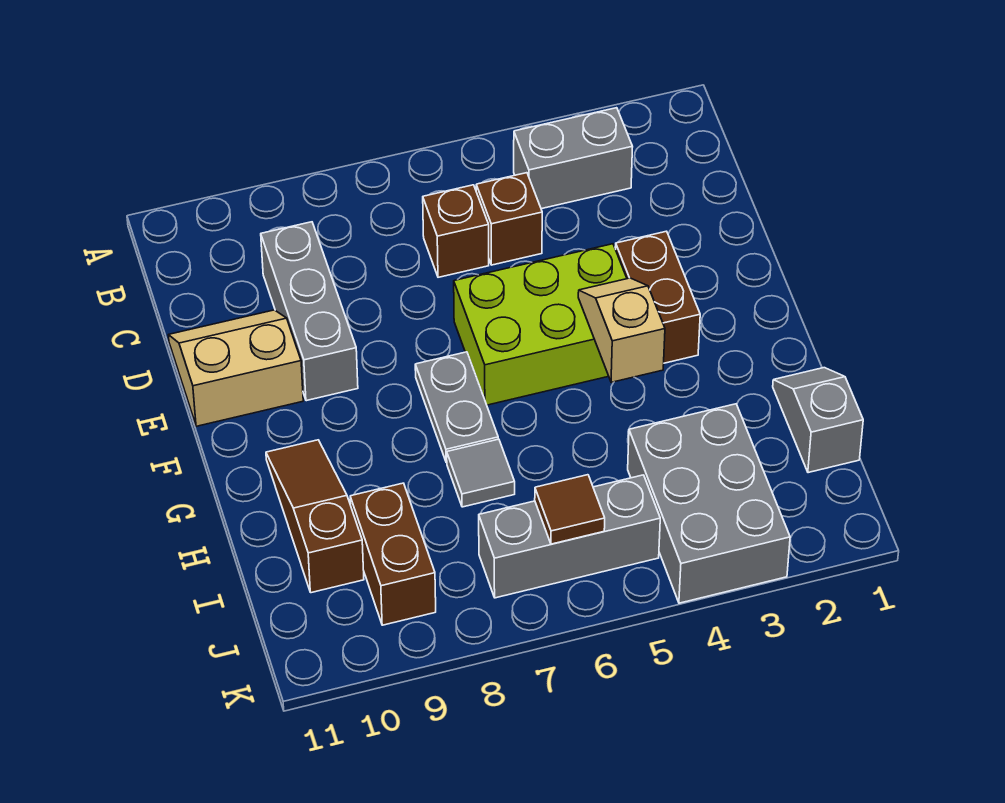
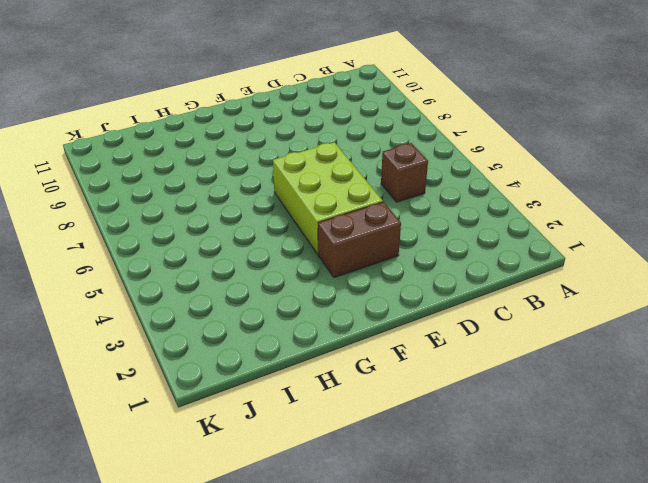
none -> grey 1x2 brick [514,108,633,209]
none -> brown 1x1 brick [423,185,489,277]
none -> grey 1x3 brick [261,222,358,401]

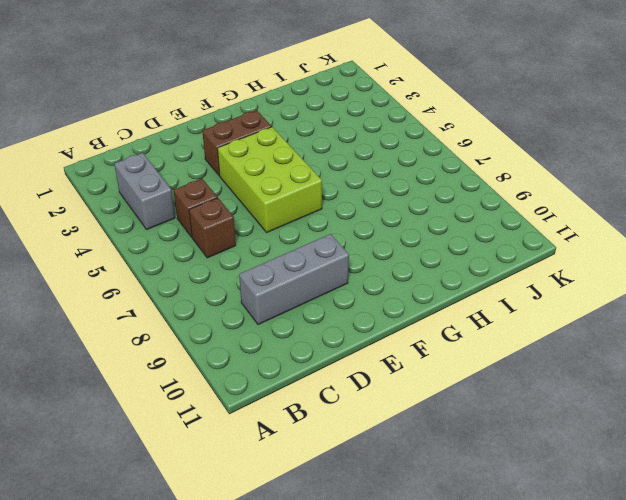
none -> tan 2x2 slope [168,310,303,426]
none -> grey 1x2 plate [415,352,498,462]
none -> brown 1x3 slope [266,440,364,593]

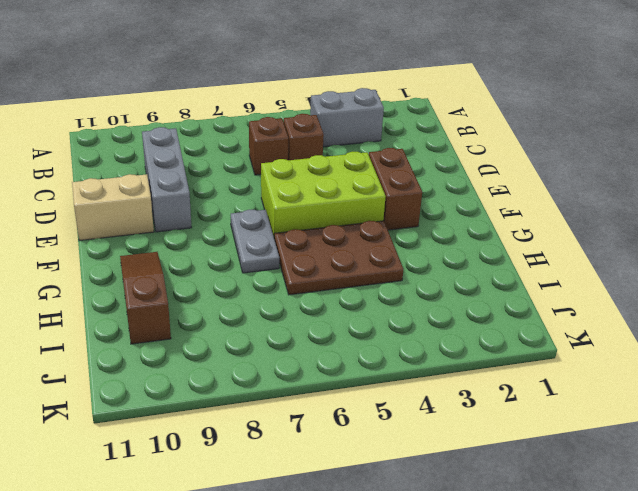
brown 2x3 plate [274,221,403,295] -> none
none -> grey 1x2 slope [773,368,863,473]
none -> grey 1x1 tile [447,439,515,507]
none -> grey 2x3 brick [628,404,790,603]

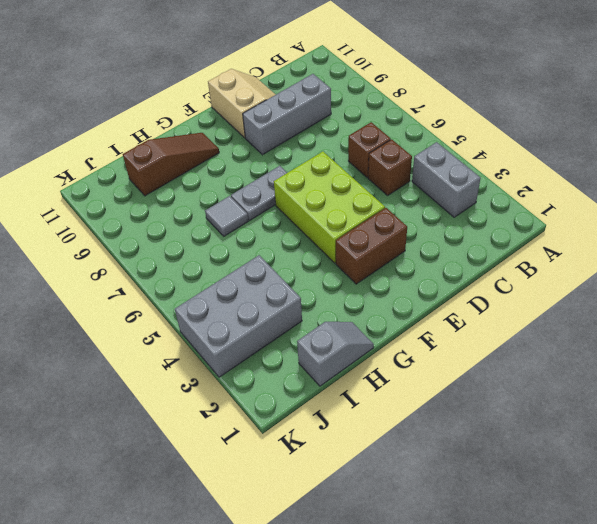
none -> brown 1x2 brick [350,483,436,625]
none -> grey 1x3 brick [479,475,660,598]
none -> tan 1x2 slope [578,278,665,382]

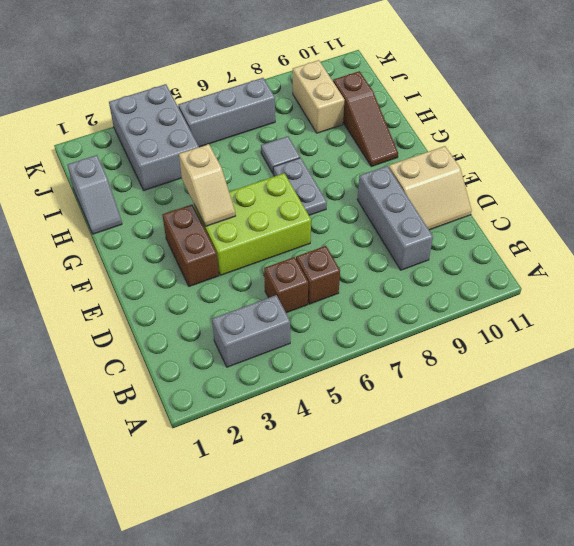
tan 1x2 brick [293,60,344,133] -> brown 1x2 brick [350,483,436,625]
none -> brown 1x1 tile [535,475,605,544]

